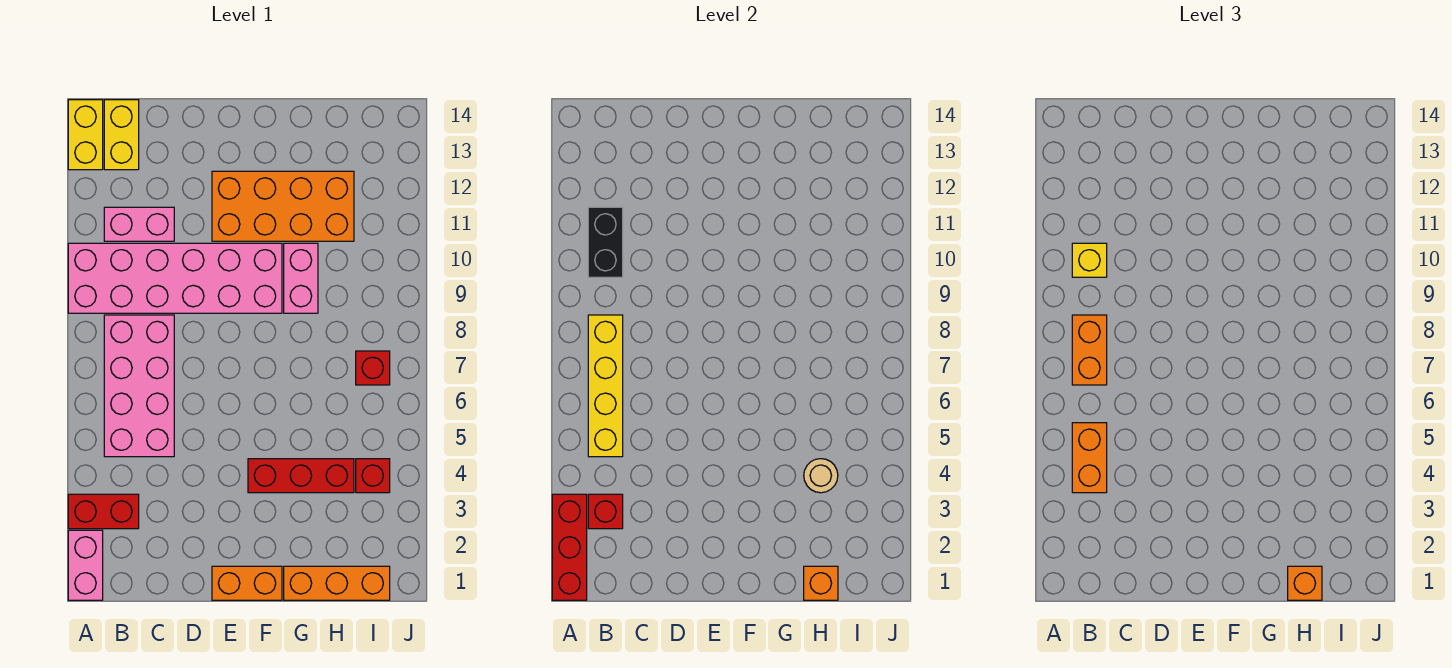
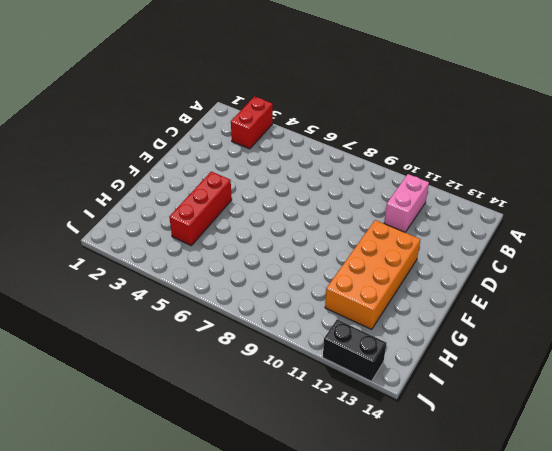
black 1x2 brick [323,319,386,381] -> black 1x2 brick moved to [588,207,623,277]
none -> pink 1x2 brick [68,530,103,600]
none -> pink 2x6 brick [68,243,282,313]
none -> yellow 1x2 brick [68,100,103,170]

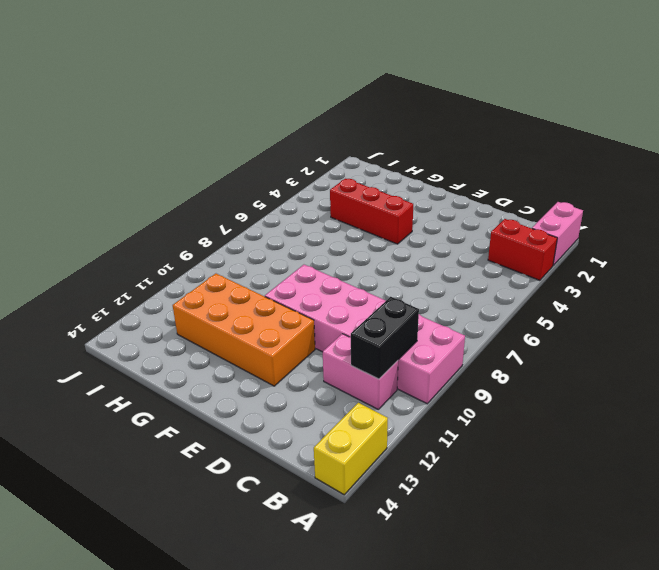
none -> pink 2x4 brick [104,315,174,457]
none -> yellow 1x2 brick [104,100,139,170]
none -> orange 1x2 brick [212,566,282,600]

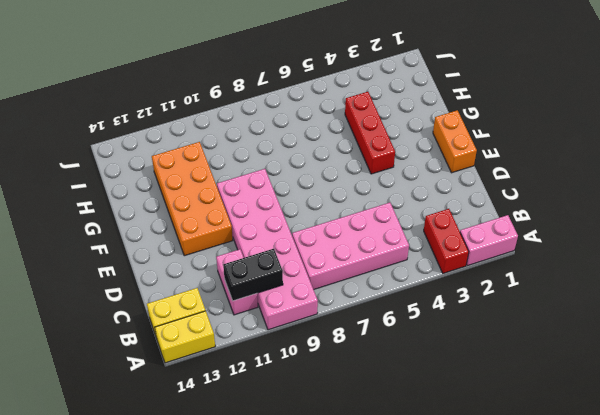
none -> orange 1x3 brick [284,566,390,600]
none -> pink 1x2 brick [284,243,318,313]
none -> red 1x1 brick [356,459,390,493]

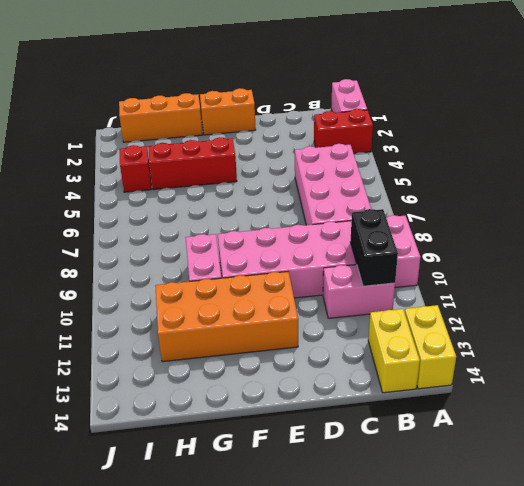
none -> red 1x1 brick [356,351,390,385]
none -> red 1x3 brick [552,494,587,600]
none -> red 1x1 brick [588,494,623,529]

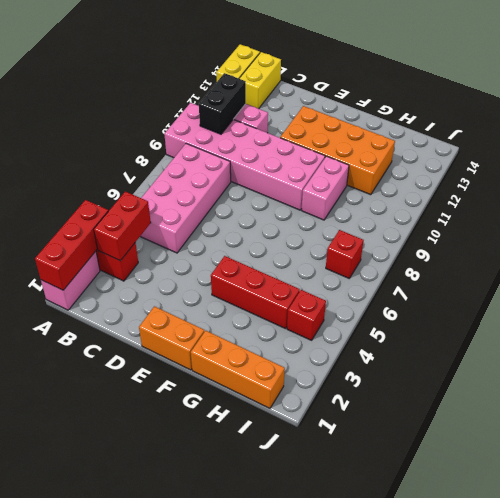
red 1x2 brick [94,191,151,261] -> red 1x1 brick [588,494,623,529]
none -> yellow 1x4 brick [588,315,623,457]
none -> orange 1x1 brick [804,566,838,600]
none -> tan 1x1 round brick [804,459,838,493]

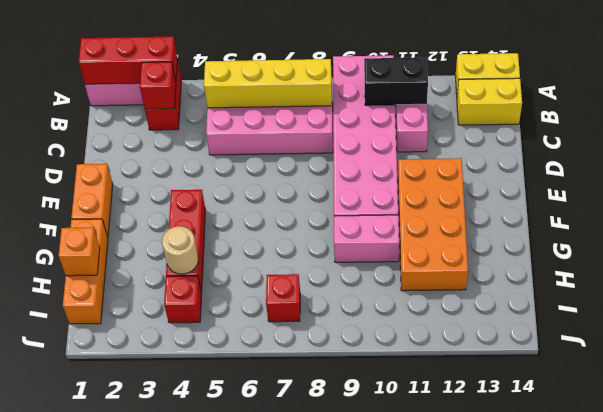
none -> orange 1x2 brick [1072,423,1107,493]
none -> orange 1x2 brick [1072,315,1107,385]
none -> yellow 1x1 brick [1072,243,1107,277]

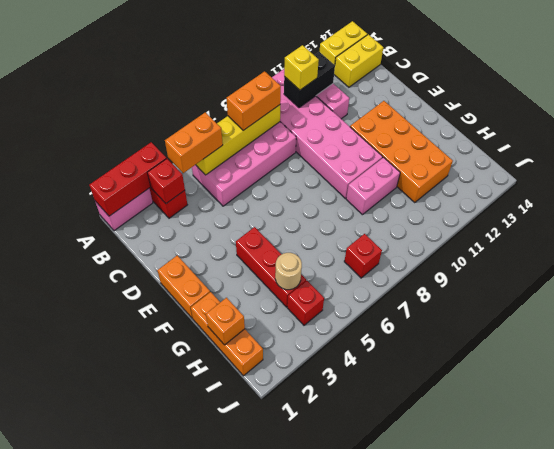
none -> orange 1x1 brick [1288,566,1322,600]

